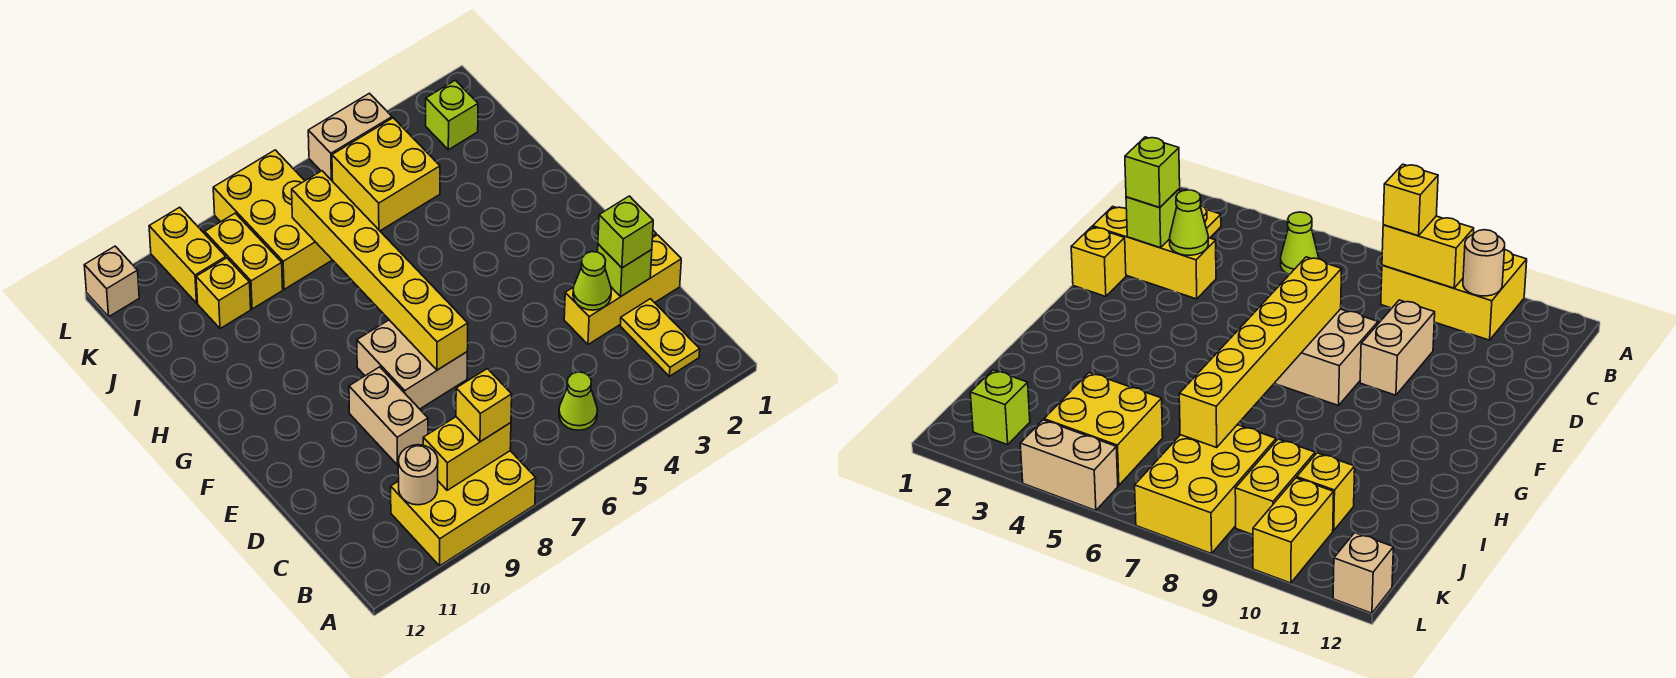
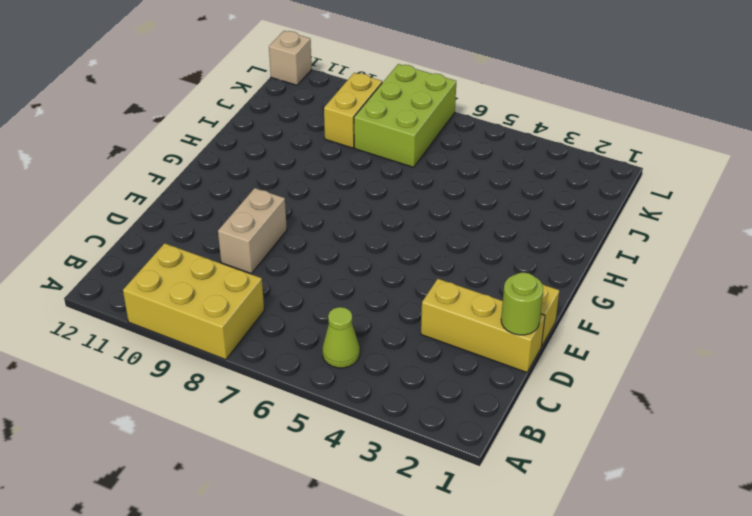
lime 1x1 round brick [501,272,543,335] -> none
lime 2x3 brick [354,64,456,167] -> yellow 2x3 brick [213,150,332,289]
none -> yellow 1x2 plate [620,299,700,376]
none -> tan 2x2 brick [357,320,467,409]
none -> yellow 2x2 brick [332,118,440,231]

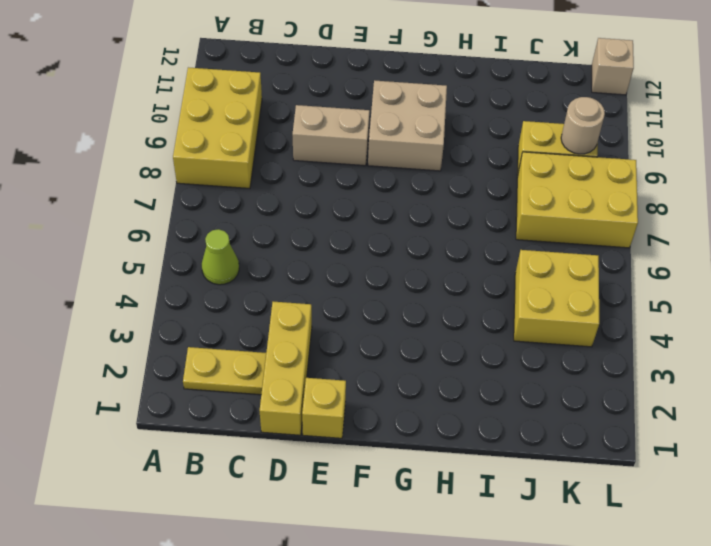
tan 2x2 brick [368,80,447,171] -> tan 2x2 brick moved to [357,320,467,409]
tan 1x1 round brick [561,97,605,154] -> tan 1x1 round brick moved to [398,445,438,505]
none -> yellow 1x1 brick [196,258,251,329]
none -> lime 1x1 brick [426,80,478,150]
none -> yellow 1x2 brick [149,207,226,303]

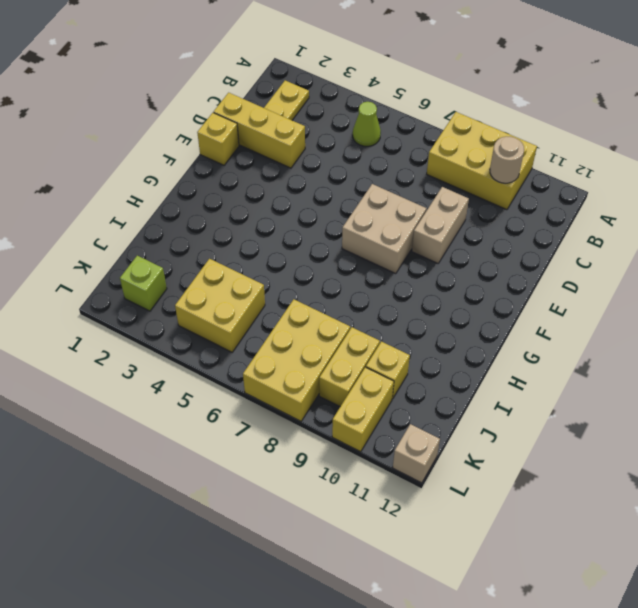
none -> tan 1x2 brick [308,93,392,181]
none -> yellow 1x2 brick [423,417,511,490]
none -> lime 1x1 brick [598,244,652,296]

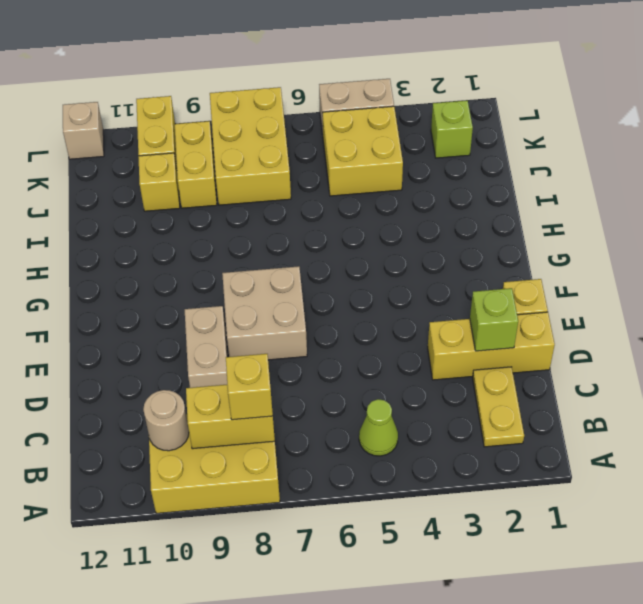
none -> lime 1x1 cone [573,252,611,310]
none -> yellow 1x6 brick [292,171,468,370]
none -> lime 1x1 brick [598,196,653,268]

